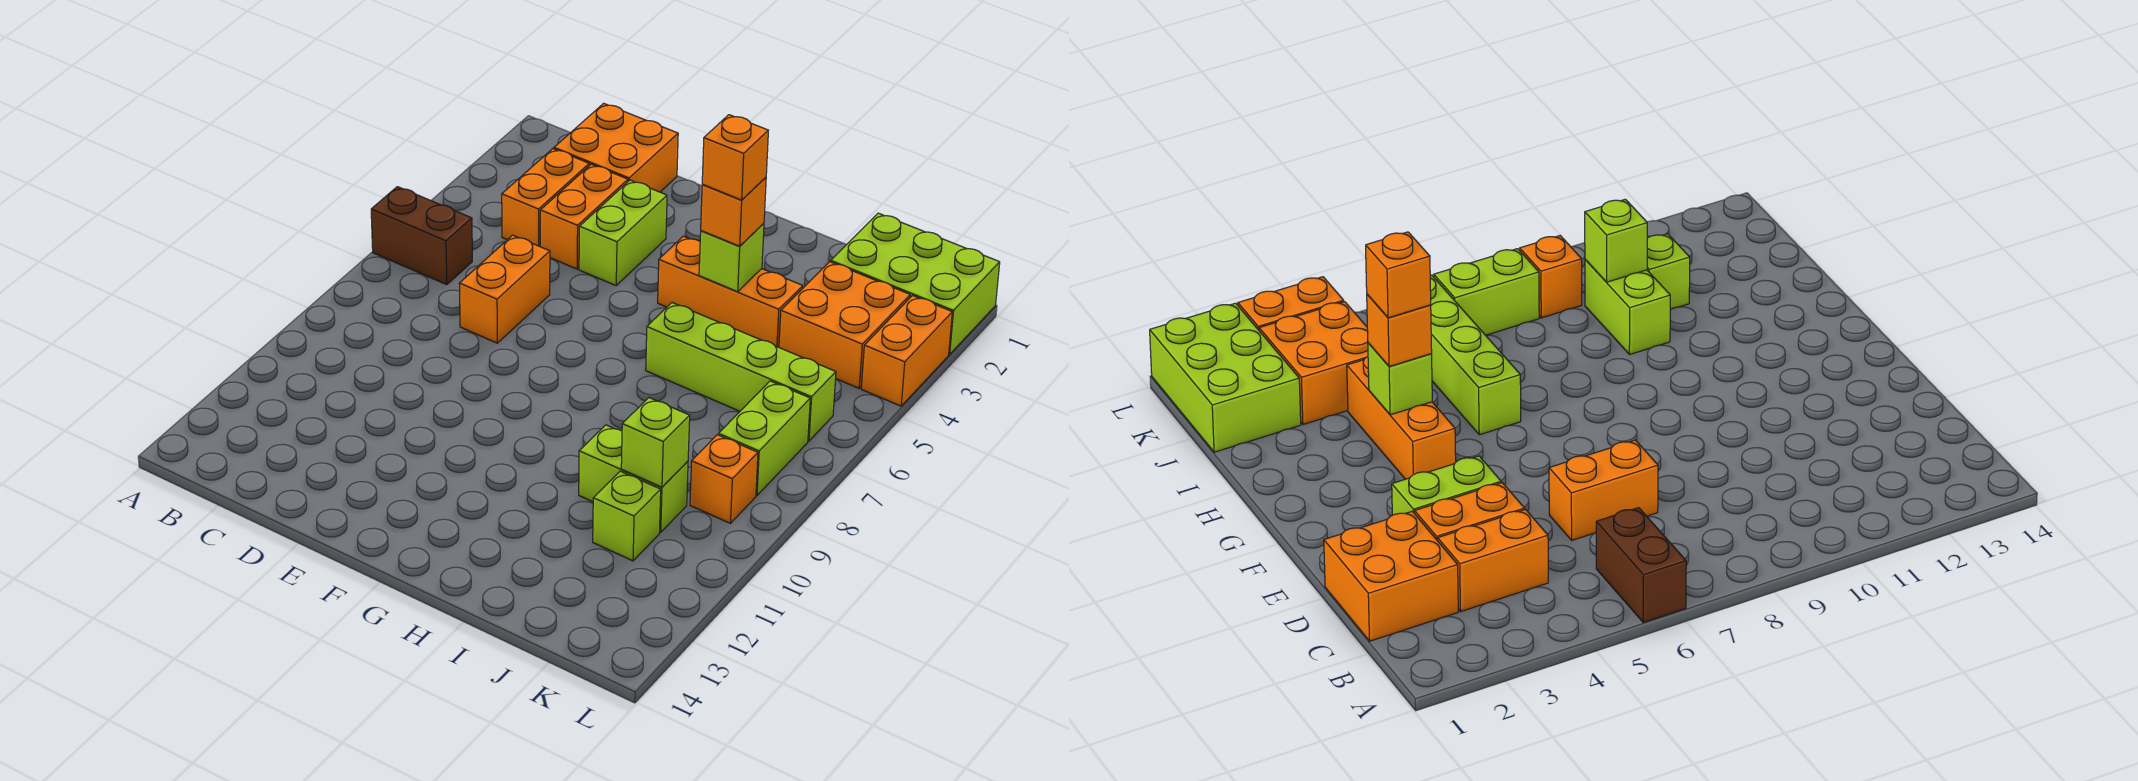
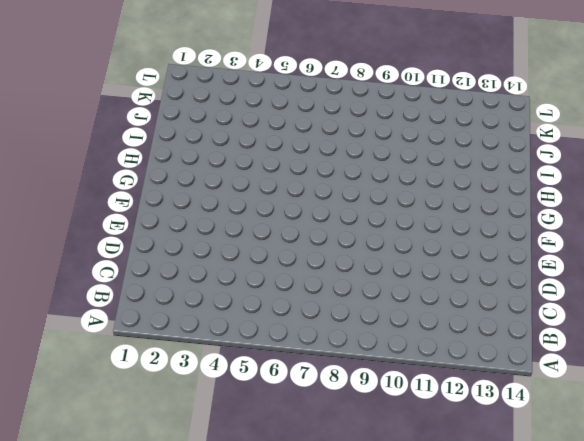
none -> brown 1x2 brick [371,187,472,285]
none -> orange 2x2 brick [554,103,678,192]
none -> orange 1x2 brick [502,149,589,246]

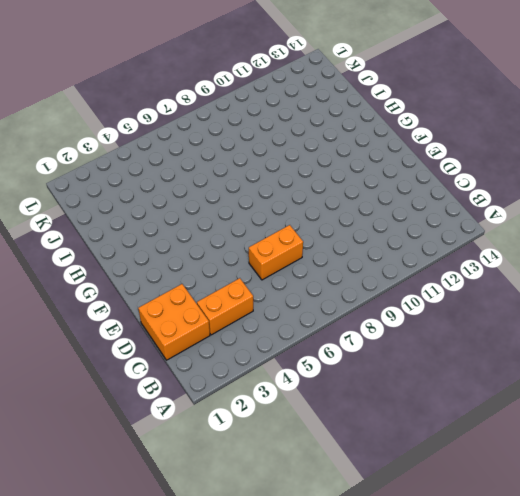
none -> brown 1x2 brick [371,187,472,285]
none -> orange 1x2 brick [540,164,628,269]
none -> lime 1x2 brick [579,180,667,285]

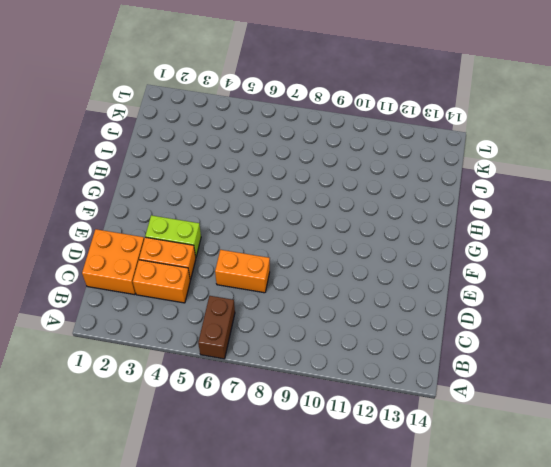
none -> orange 1x3 brick [658,236,803,347]
none -> lime 1x4 brick [646,303,836,441]
none -> lime 1x2 brick [579,425,688,532]

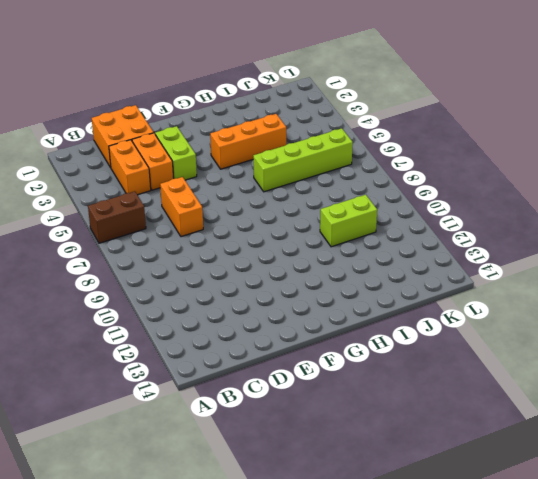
none -> lime 2x3 brick [831,213,1000,354]
none -> orange 2x2 brick [779,262,910,388]
none -> lime 1x1 brick [593,471,661,561]

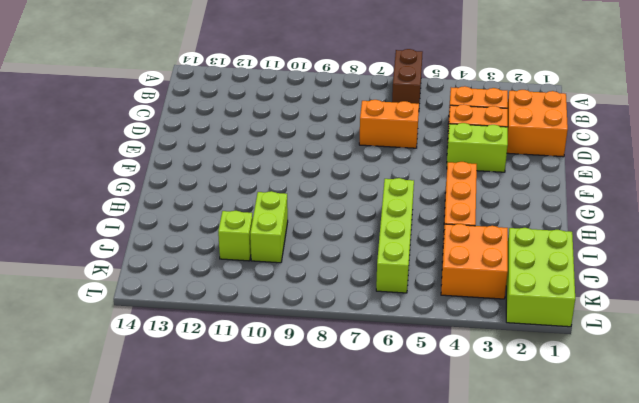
none -> lime 1x2 brick [718,381,810,495]
none -> orange 1x1 brick [690,435,758,523]
none -> orange 1x2 brick [861,296,952,406]

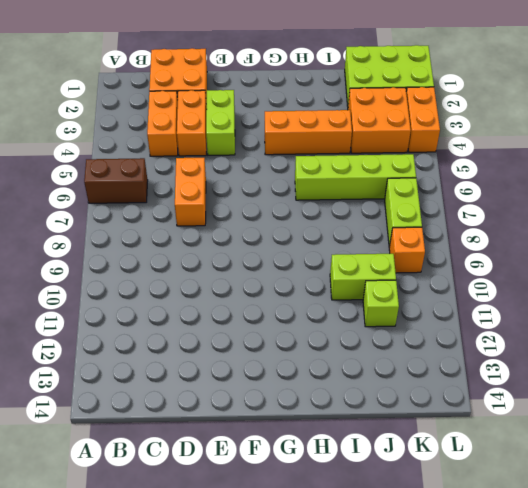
none -> lime 1x1 brick [699,223,764,292]
none -> lime 1x1 brick [621,398,690,487]
none -> orange 1x1 brick [701,178,766,246]

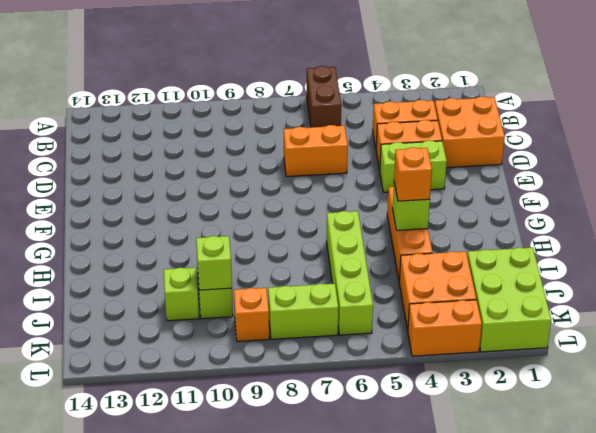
none -> orange 1x1 brick [702,115,768,200]

